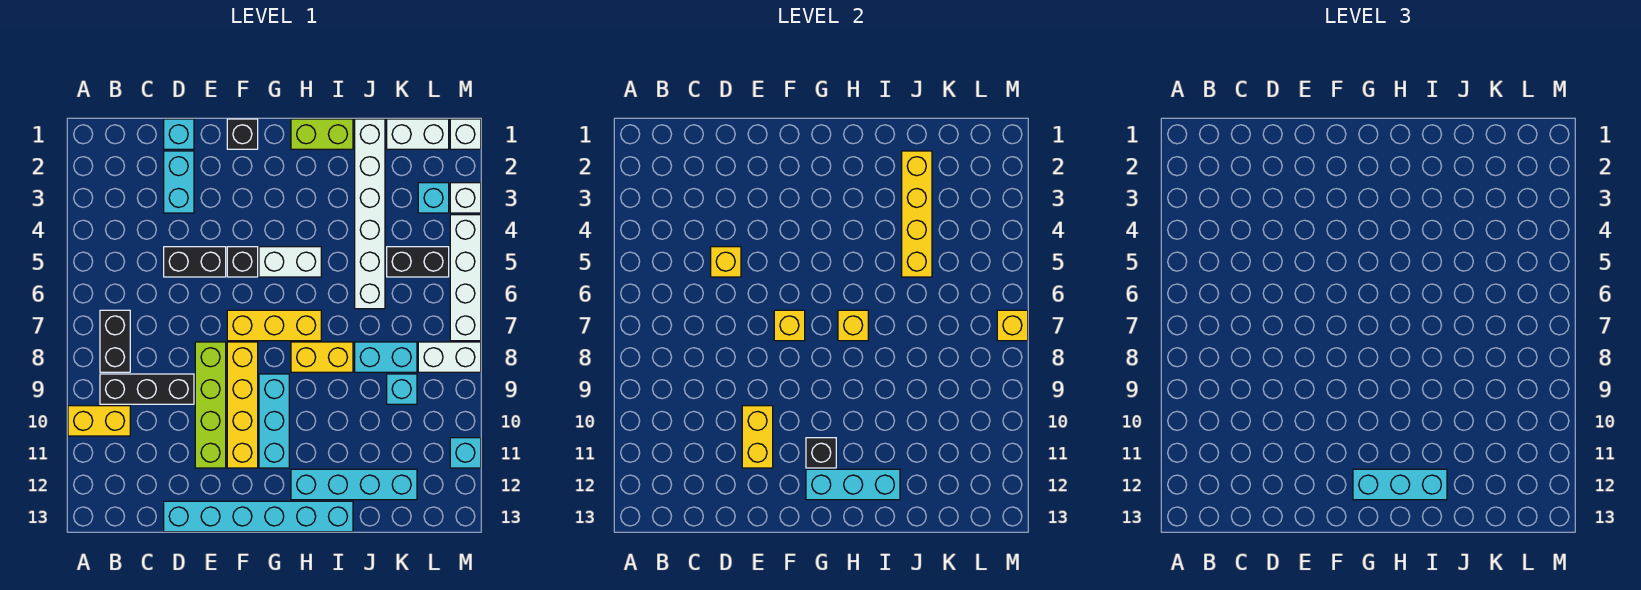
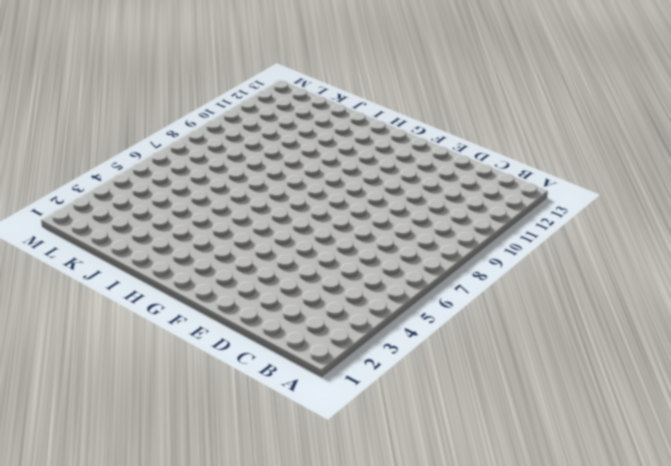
none -> yellow 1x2 brick [68,406,130,436]
none -> black 1x2 brick [100,310,130,372]
none -> black 1x3 brick [100,374,194,404]
none -> cyan 1x1 brick [164,119,194,149]

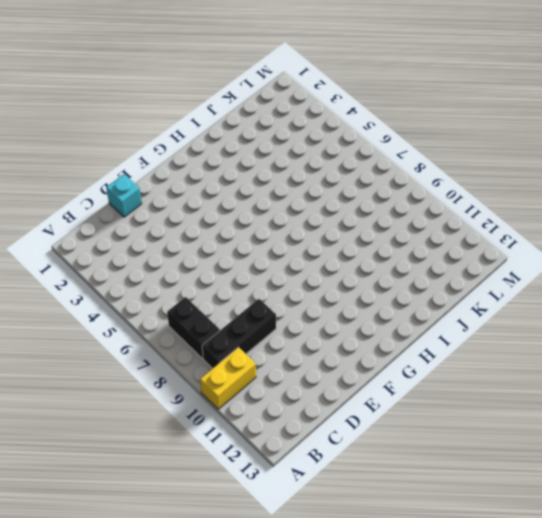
none -> cyan 1x2 brick [164,151,194,213]
none -> black 1x2 brick [164,247,226,277]
none -> cyan 1x6 brick [164,501,353,532]
none -> lime 1x4 brick [195,342,226,468]

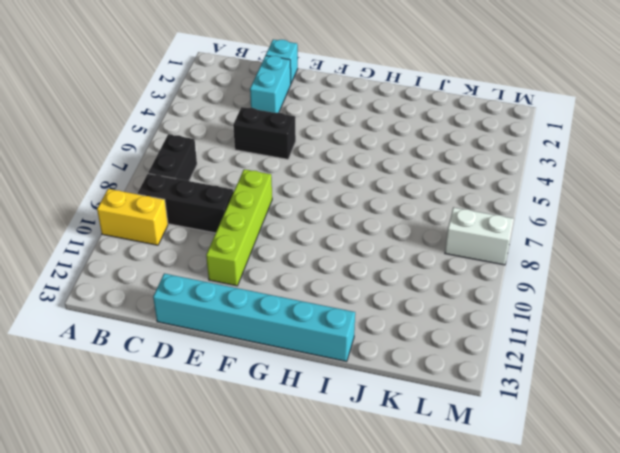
none -> black 1x1 brick [227,119,258,149]
none -> black 1x1 brick [227,247,258,277]
none -> yellow 1x3 brick [227,310,321,341]
none -> yellow 1x4 brick [227,342,258,468]

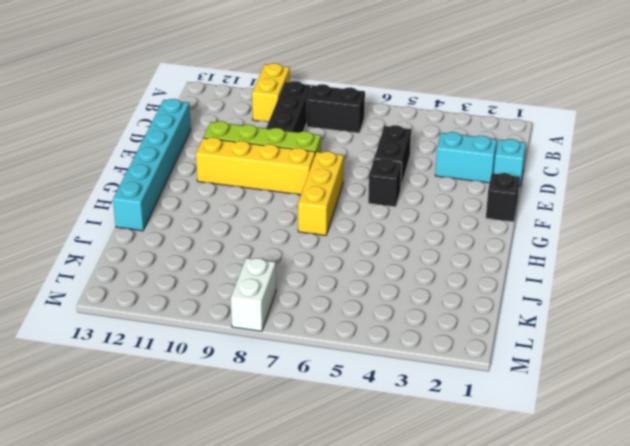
none -> white 1x2 brick [259,247,321,277]
none -> cyan 1x3 brick [259,374,289,468]
none -> lime 1x2 brick [291,119,353,149]
none -> yellow 1x2 brick [291,342,353,372]

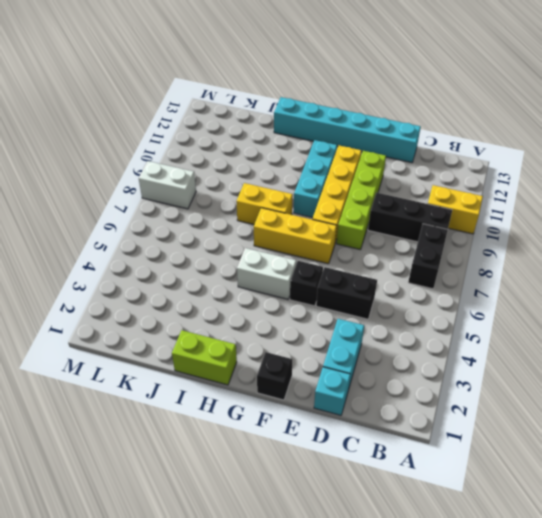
none -> cyan 1x4 brick [291,469,417,500]
none -> white 1x6 brick [355,119,385,309]
none -> cyan 1x2 brick [355,342,417,372]
none -> white 1x2 brick [387,119,449,149]

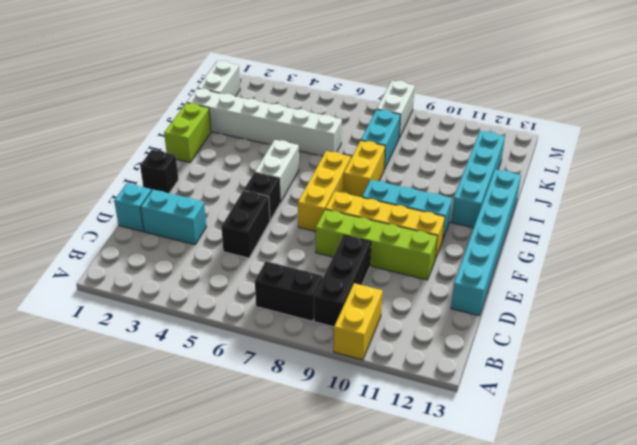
none -> black 1x2 brick [387,247,449,277]
none -> cyan 1x1 brick [387,374,417,404]
none -> cyan 1x1 brick [418,183,449,213]
none -> white 1x1 brick [450,119,481,149]

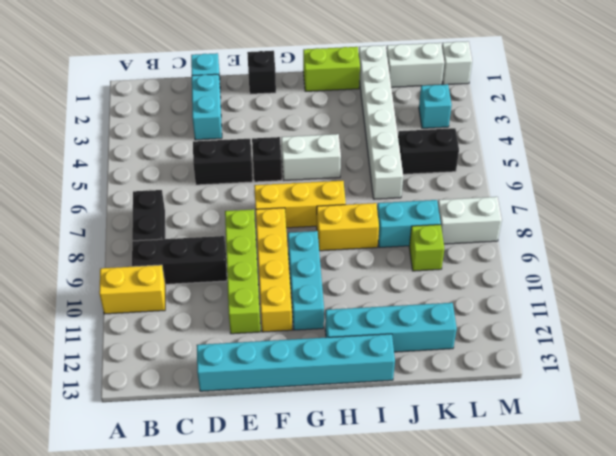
lime 1x1 brick [409,225,444,271] -> cyan 1x1 brick [387,374,417,404]
none -> white 1x1 brick [450,183,481,213]
none -> white 1x4 brick [450,215,481,341]
none -> cyan 1x1 brick [450,438,481,468]
none -> yellow 1x1 brick [711,247,741,277]

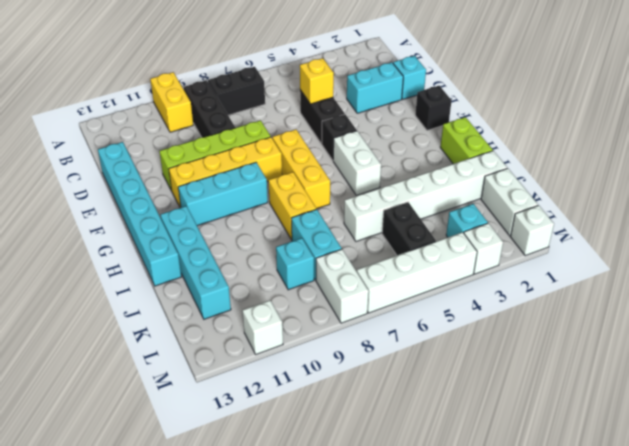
white 1x1 brick [242,300,283,354] -> cyan 1x1 brick [450,438,481,468]
none -> yellow 1x2 brick [742,406,773,468]
none -> yellow 1x1 brick [774,310,805,341]
none -> black 1x1 brick [806,438,836,468]
none -> cyan 1x3 brick [806,469,900,500]

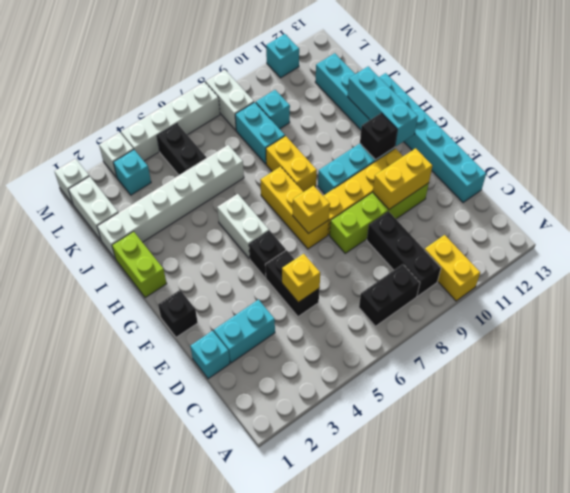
none -> yellow 1x1 brick [838,310,868,341]
none -> yellow 1x4 brick [902,151,932,277]
none -> yellow 1x1 brick [997,310,1028,341]
none -> cyan 1x3 brick [1353,469,1447,500]

